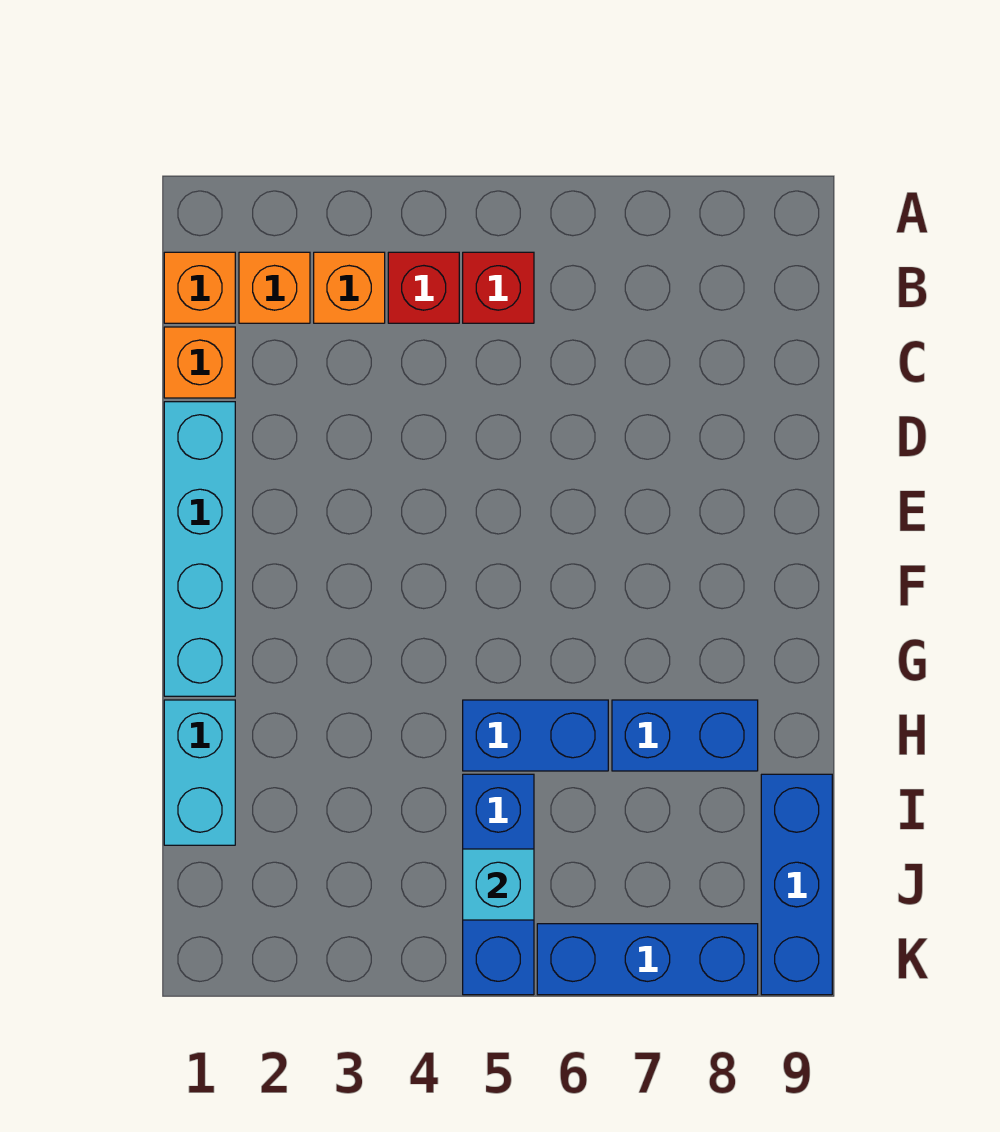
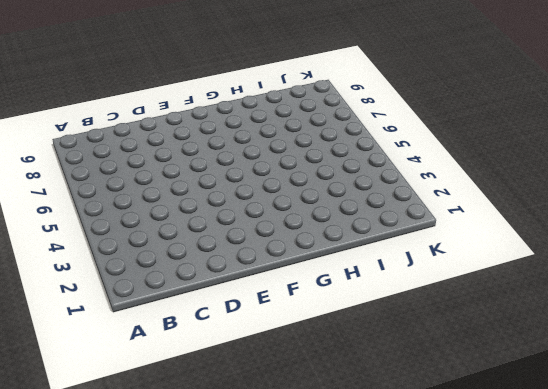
none -> orange 1x1 brick [164,252,235,323]
none -> orange 1x1 brick [239,252,310,323]
none -> orange 1x1 brick [314,252,385,323]

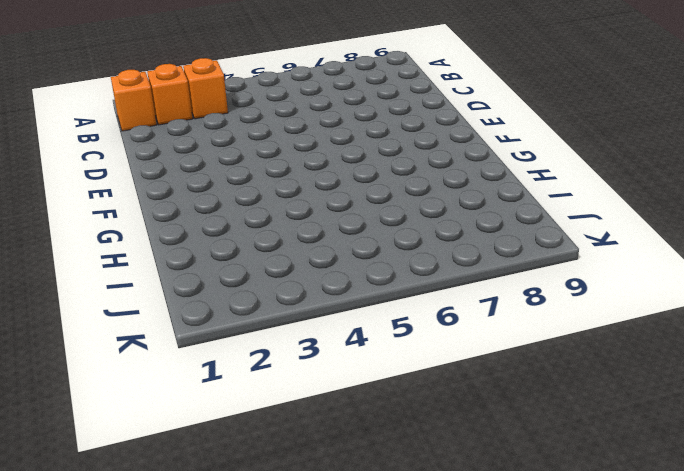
none -> red 1x1 brick [388,252,459,323]
none -> red 1x1 brick [463,252,534,323]
none -> orange 1x1 brick [164,327,235,398]

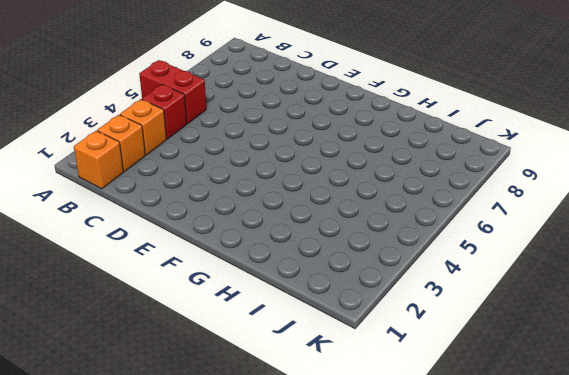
red 1x2 brick [139,60,206,124] -> red 1x1 brick [463,252,534,323]
none -> orange 1x1 brick [164,327,235,398]
none -> cyan 1x4 brick [164,402,235,696]
none -> cyan 1x2 brick [164,700,235,845]

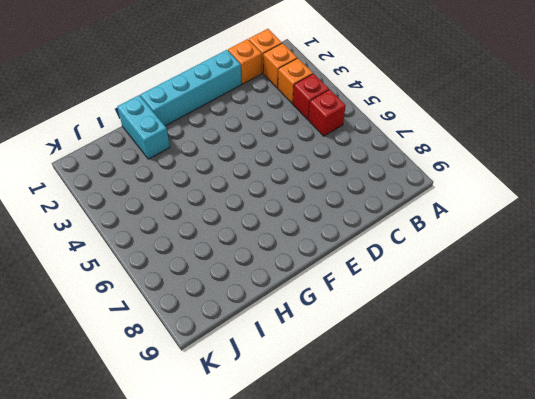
cyan 1x2 brick [117,95,170,159] -> cyan 1x2 brick turned to [164,700,235,845]
none -> blue 1x2 brick [463,700,608,771]
none -> blue 1x2 brick [612,700,758,771]
none -> blue 1x3 brick [463,774,534,995]

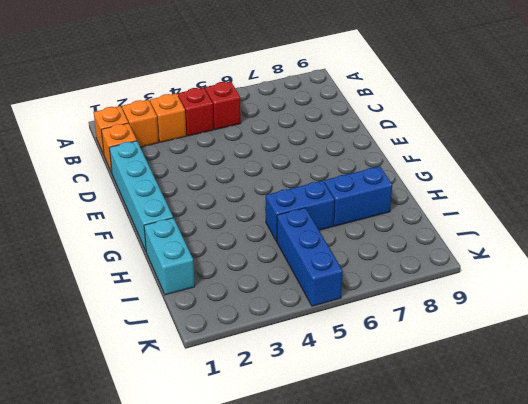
none -> blue 1x3 brick [761,774,832,995]
none -> blue 1x3 brick [537,924,758,995]
none -> cyan 1x1 brick [463,849,534,920]

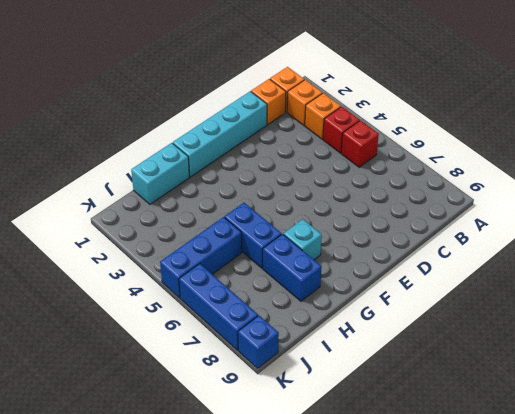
cyan 1x1 brick [283,219,322,260] -> cyan 1x1 brick moved to [463,849,534,920]
blue 1x1 brick [238,316,279,368] -> blue 1x3 brick [761,774,832,995]

